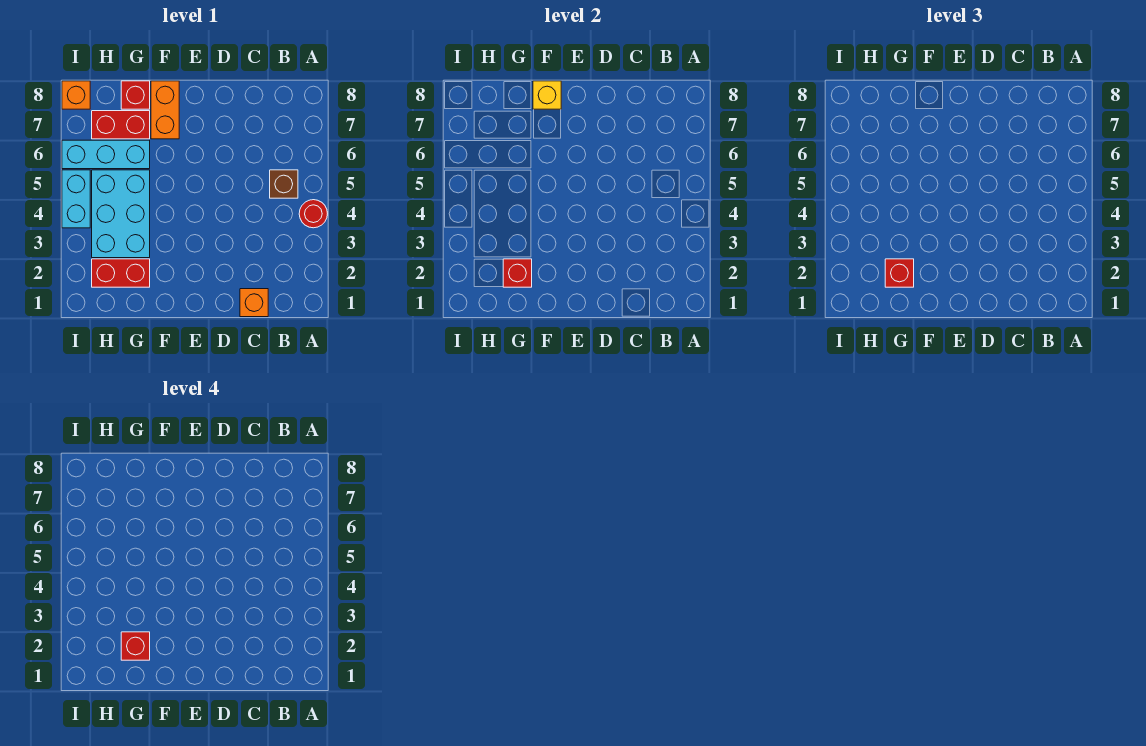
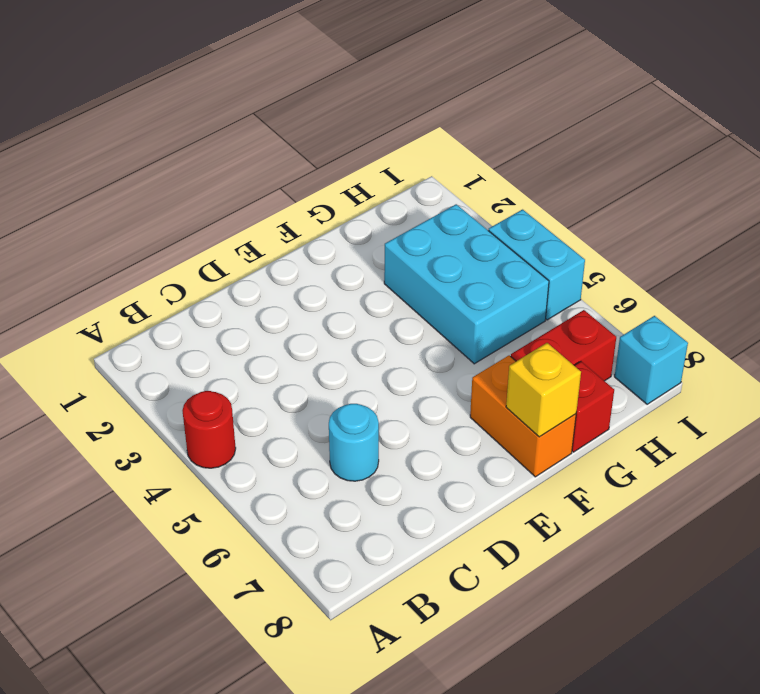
cyan 1x1 round brick [329,404,379,481] -> none
cyan 1x1 brick [615,316,688,404] -> orange 1x1 brick [62,81,90,109]
none -> brown 1x1 brick [270,170,298,198]
none -> orange 1x1 brick [240,289,268,317]
none -> red 1x2 brick [92,259,150,287]

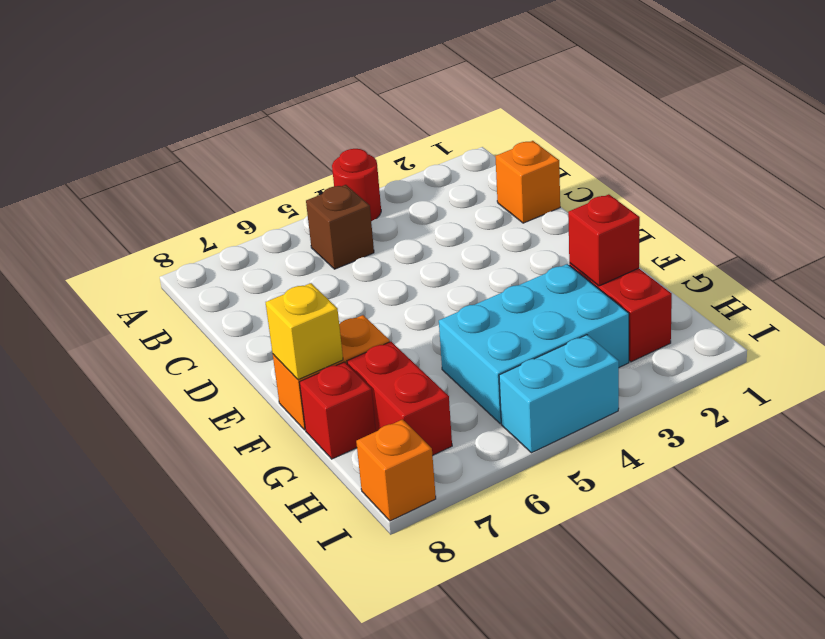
none -> cyan 1x3 brick [62,140,150,169]
none -> red 1x1 brick [885,259,914,287]
none -> red 1x1 brick [121,632,150,660]

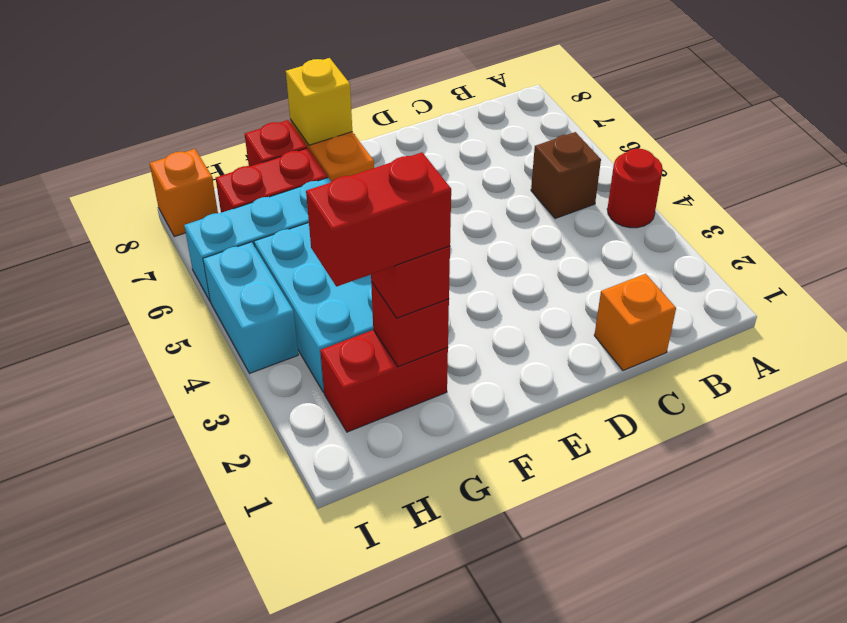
red 1x2 brick [306,152,451,287] -> red 1x1 brick [121,632,150,660]

